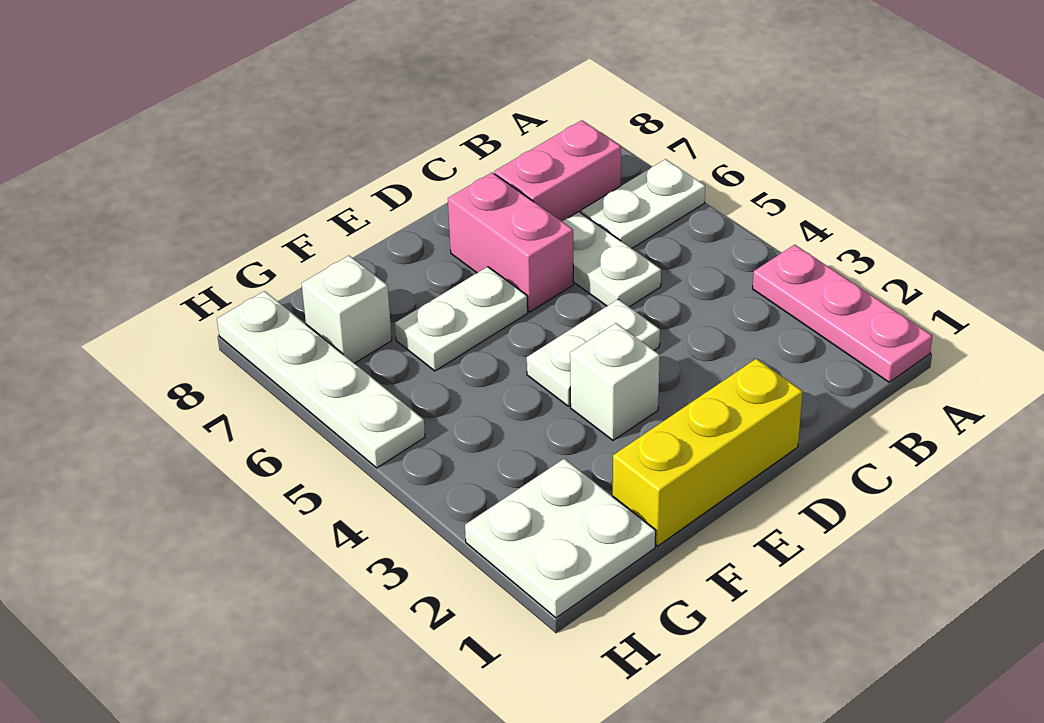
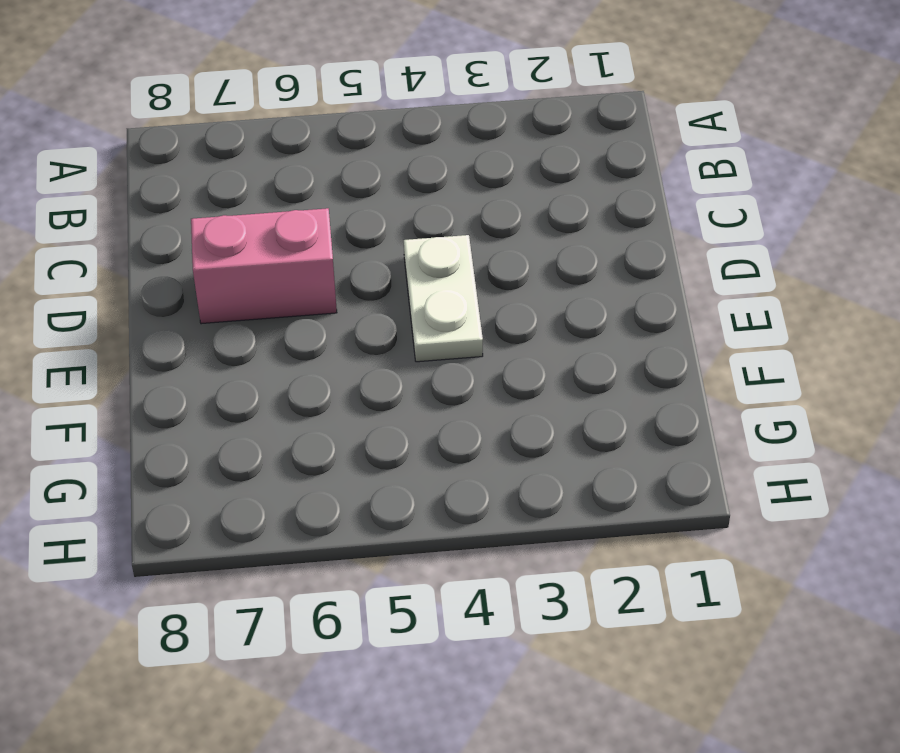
none -> pink 1x3 plate [753,245,932,382]
none -> white 1x2 plate [581,159,705,248]
none -> pink 1x2 brick [494,120,621,221]

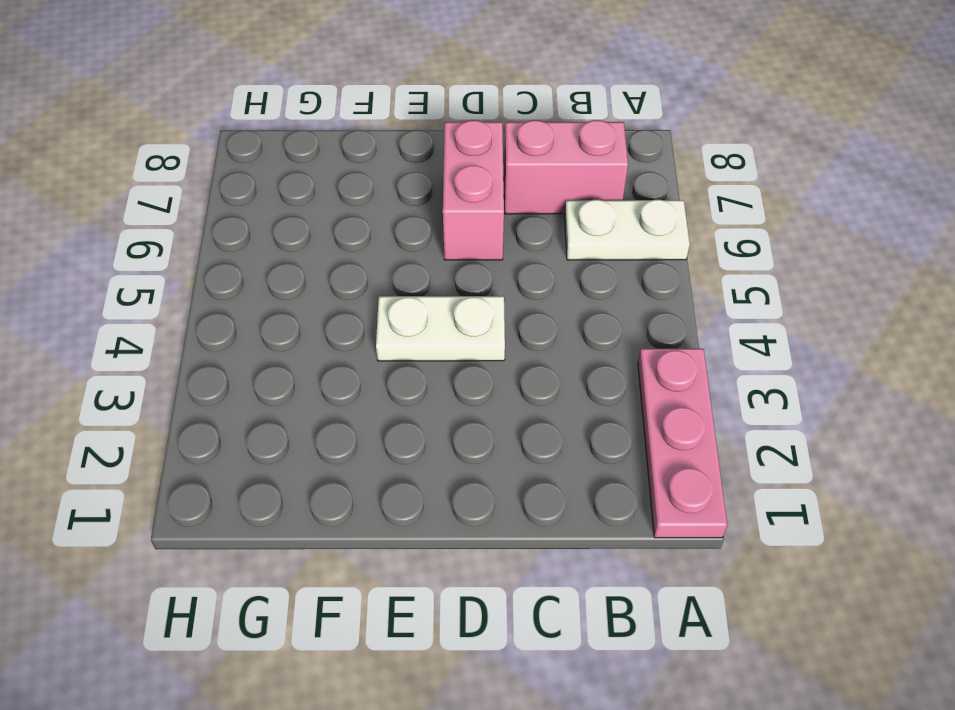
none -> white 1x2 plate [562,212,661,307]
none -> yellow 1x3 brick [613,359,803,546]
none -> white 1x1 brick [570,323,660,440]

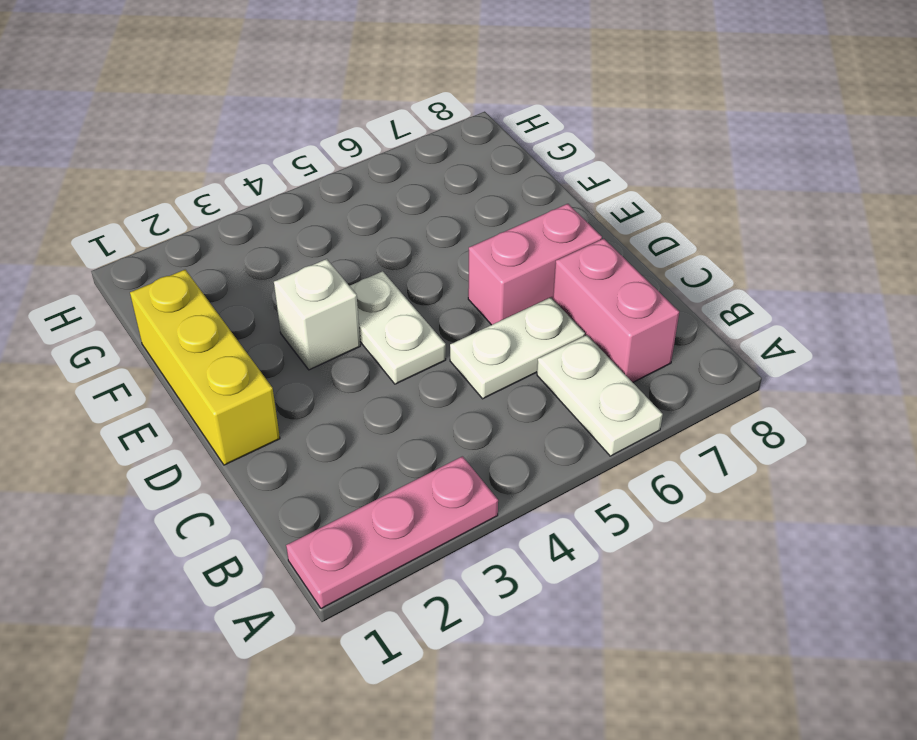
none -> white 1x2 plate [395,267,528,371]
none -> white 2x2 plate [465,459,656,618]
none -> white 1x1 brick [302,256,392,363]

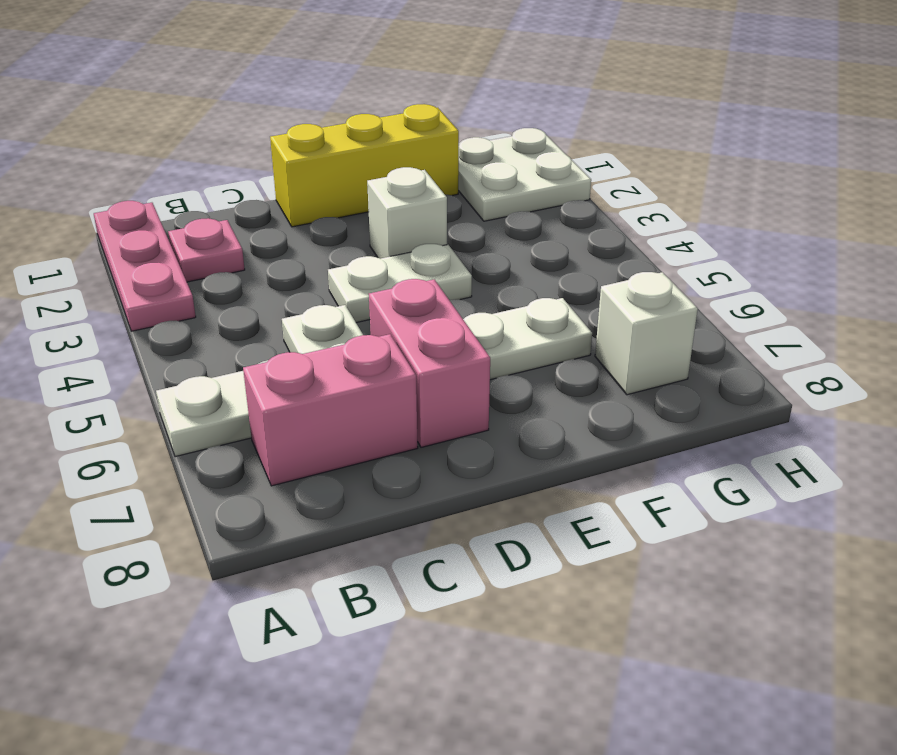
pink 1x1 plate [168,218,245,282] -> none
none -> white 1x4 plate [217,291,425,468]

